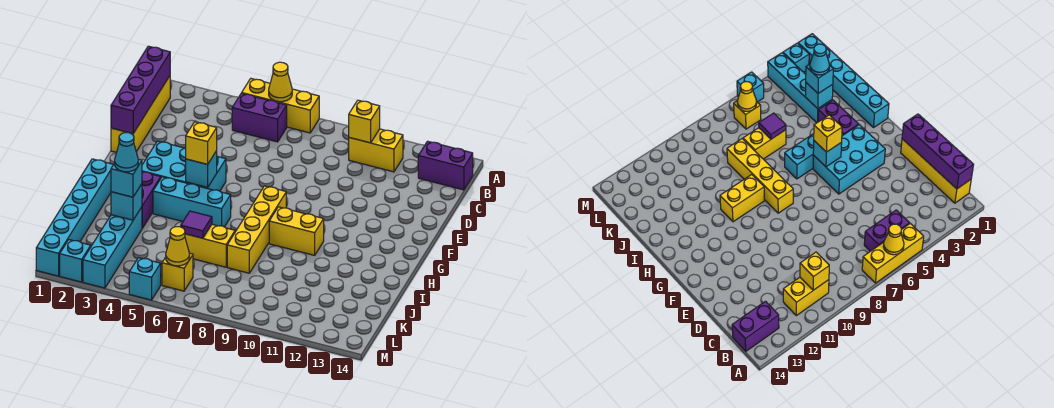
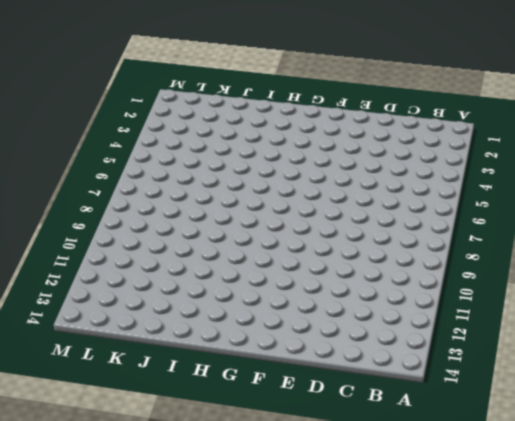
none -> yellow 1x3 brick [242,79,319,133]
none -> yellow 1x4 brick [111,76,170,152]
none -> purple 1x2 brick [232,93,287,142]

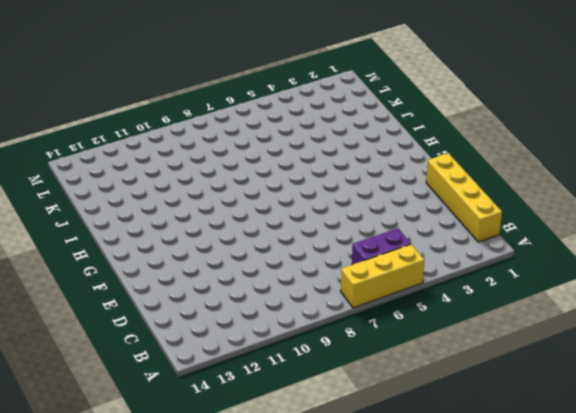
none -> yellow 1x2 brick [349,129,403,172]
none -> purple 1x2 brick [418,141,473,190]
none -> cyan 2x3 brick [142,141,226,191]

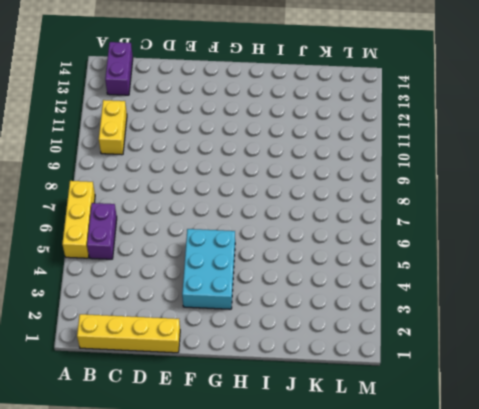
none -> yellow 1x4 brick [227,186,286,273]
none -> cyan 1x6 brick [36,159,113,276]
none -> purple 1x2 brick [142,172,161,228]

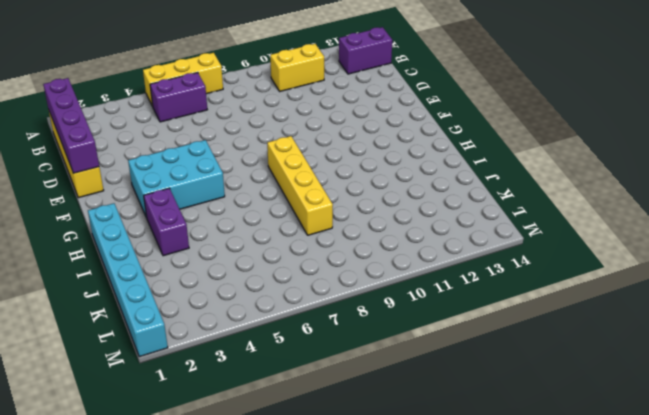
none -> cyan 1x3 brick [153,177,231,227]
none -> yellow 1x2 brick [269,207,324,255]
none -> cyan 1x4 brick [83,207,142,288]

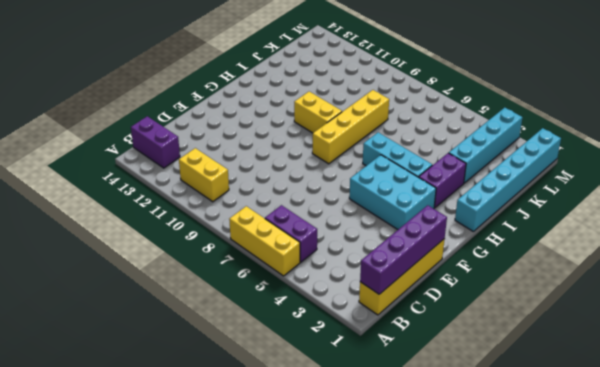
none -> yellow 1x2 brick [185,225,235,267]
none -> yellow 1x1 brick [162,253,193,291]
none -> cyan 1x1 brick [60,240,91,282]

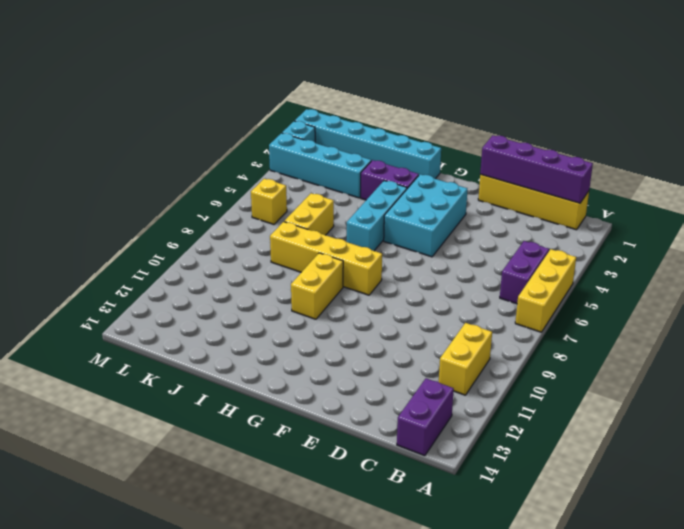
none -> cyan 1x1 brick [129,258,161,300]
none -> yellow 1x1 cone [269,62,292,102]
none -> yellow 1x1 brick [349,100,380,143]

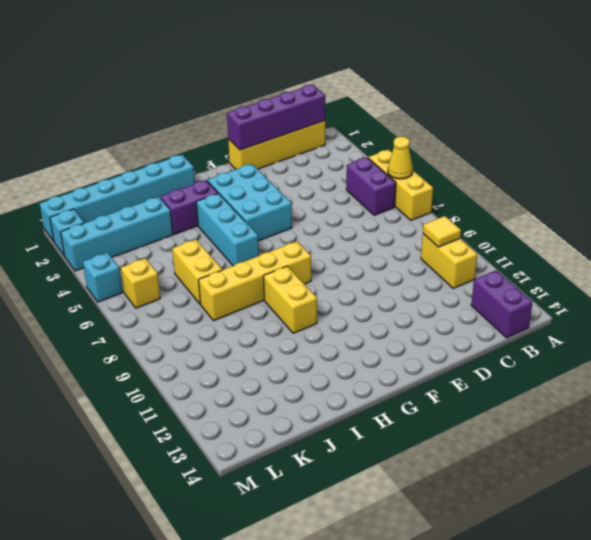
yellow 1x1 tile [423,216,461,247] -> yellow 1x1 brick [349,100,380,143]
none -> cyan 1x1 brick [186,151,217,188]
none -> cyan 1x1 brick [111,184,142,220]
none -> purple 1x1 tile [181,211,212,238]

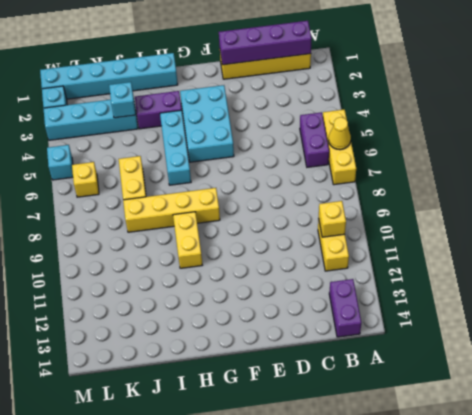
none -> cyan 1x1 brick [186,151,217,188]
none -> purple 1x1 tile [181,211,212,238]
none -> yellow 1x1 cone [166,227,190,266]

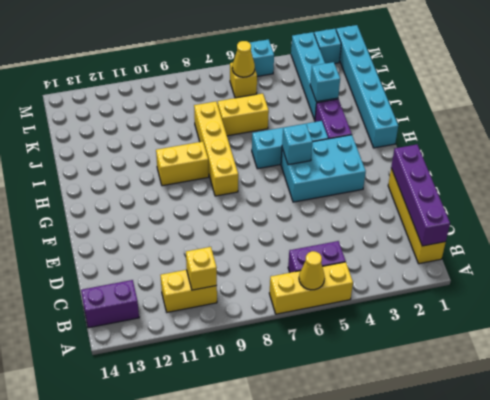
none -> purple 1x1 tile [181,211,212,238]
none -> yellow 1x1 brick [186,122,217,164]
none -> cyan 1x1 brick [111,159,142,197]

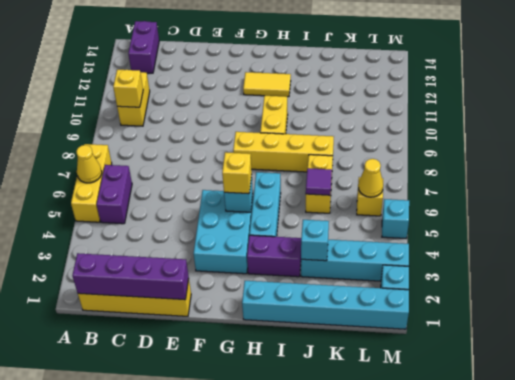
yellow 1x2 tile [243,72,291,97] -> none
none -> cyan 1x1 brick [111,159,142,197]
none -> cyan 1x1 cone [115,132,138,172]

